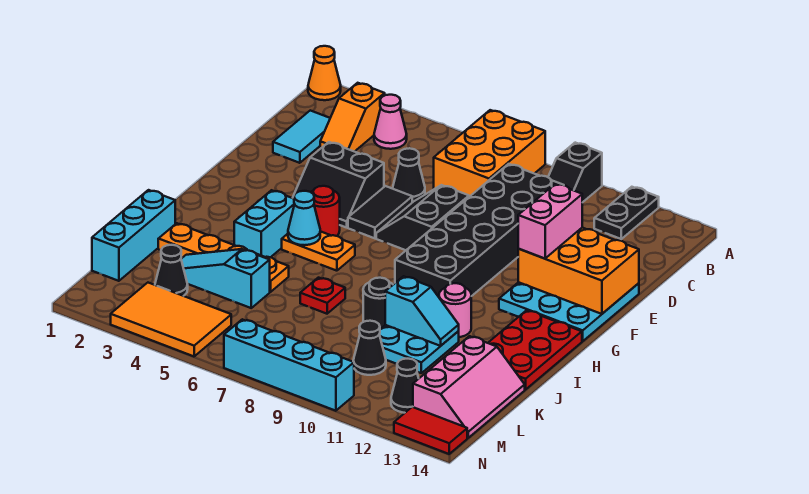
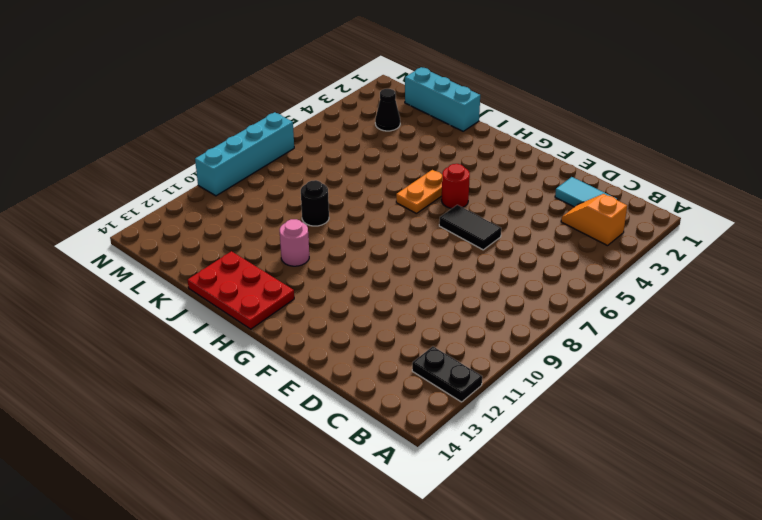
none -> orange 1x1 cone [308,46,341,100]
none -> orange 2x3 brick [434,110,545,197]
none -> black 1x2 slope [548,143,602,203]
none -> pink 1x1 cone [374,95,407,149]

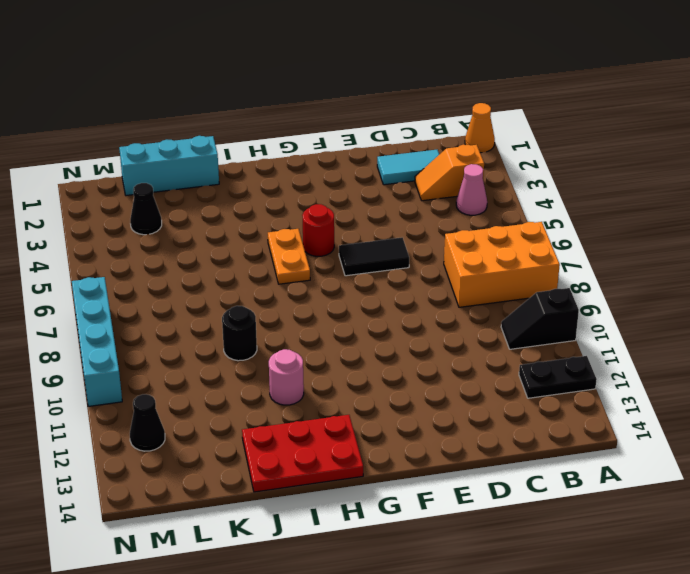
none -> black 2x6 brick [395,164,563,297]
none -> black 1x1 cone [393,148,425,202]
none -> black 2x2 slope [293,142,384,228]
none -> black 2x2 slope [376,185,469,250]

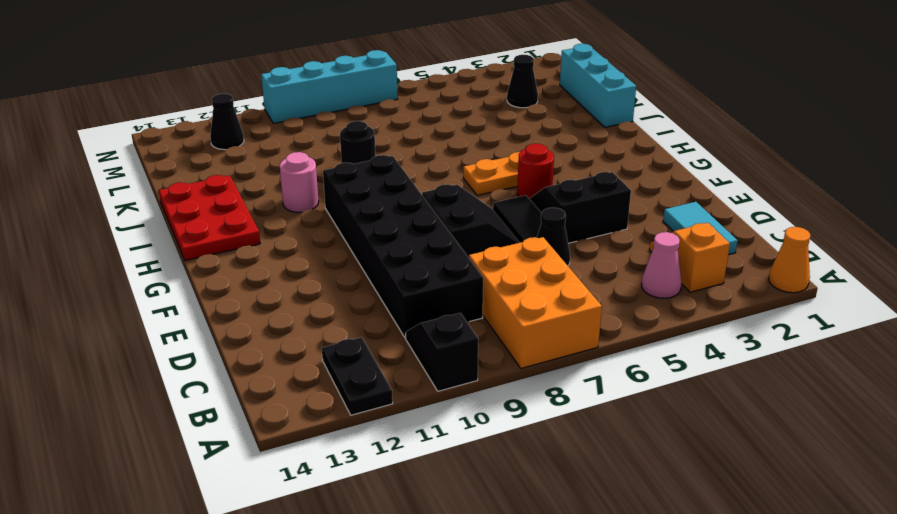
none -> cyan 3x3 plate [499,282,639,341]
none -> cyan 1x2 brick [234,190,295,257]
none -> orange 1x4 plate [158,223,289,292]
none -> red 1x1 plate [300,278,345,314]

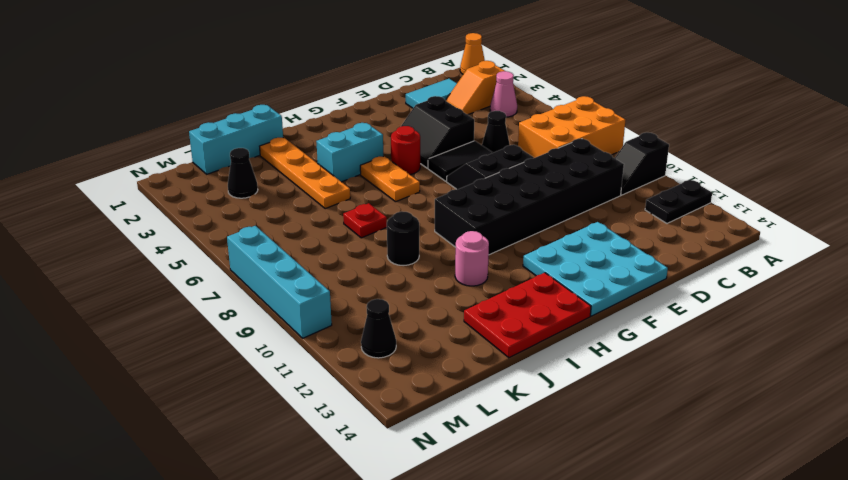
none -> cyan 2x2 plate [379,325,459,373]
none -> cyan 1x3 slope [181,249,270,308]
none -> pink 2x3 slope [413,336,525,438]
none -> black 1x1 cone [353,321,386,375]

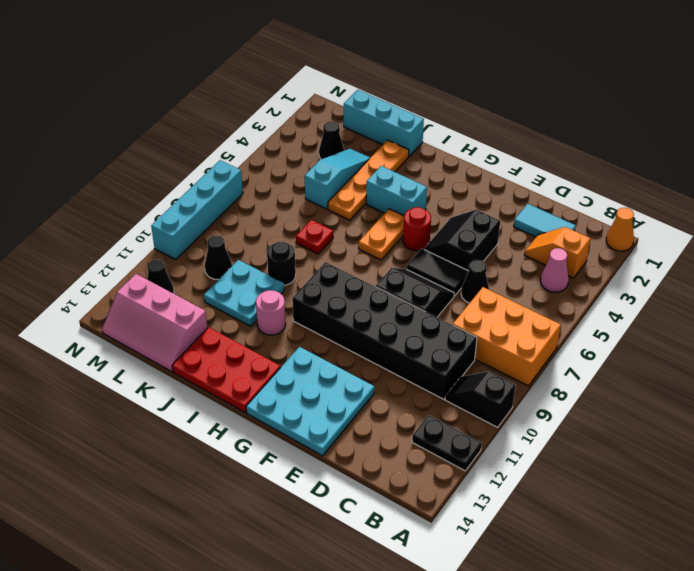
none -> orange 2x3 tile [111,283,231,356]
none -> red 1x2 tile [394,407,467,454]
none -> orange 2x3 brick [518,228,639,314]
none -> cyan 1x1 cone [288,191,320,245]

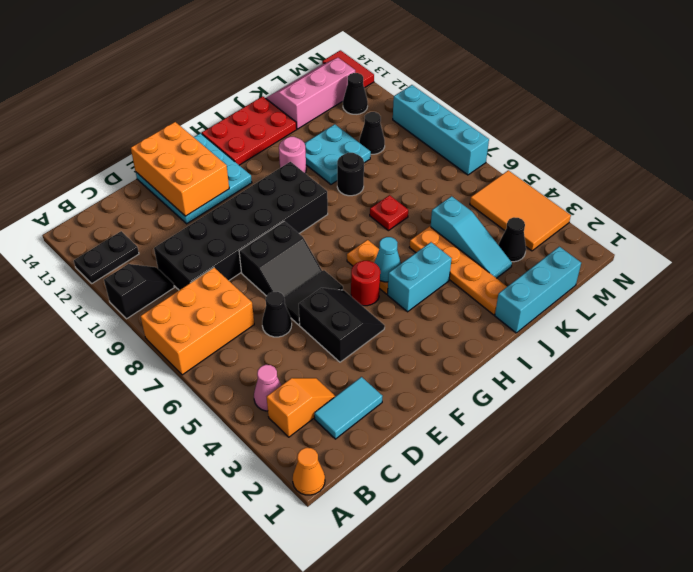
none -> cyan 1x2 slope [385,276,459,346]
none -> pink 1x2 brick [518,184,582,259]

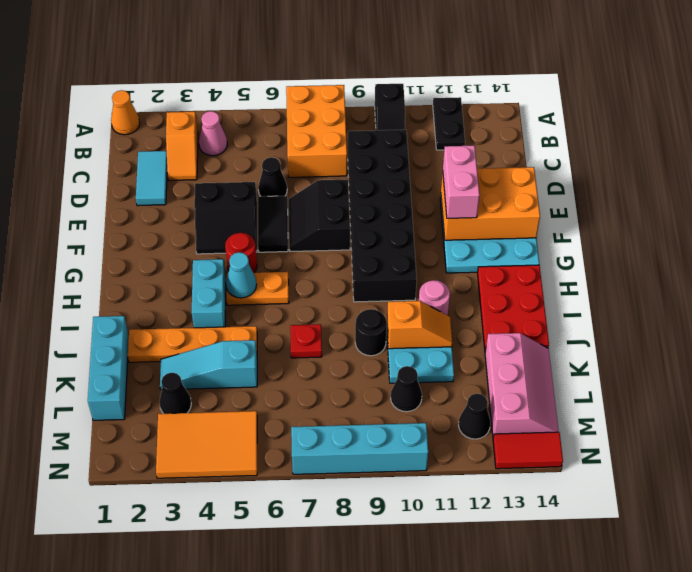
orange 1x2 slope [387,301,452,349] -> cyan 1x2 slope [385,276,459,346]

